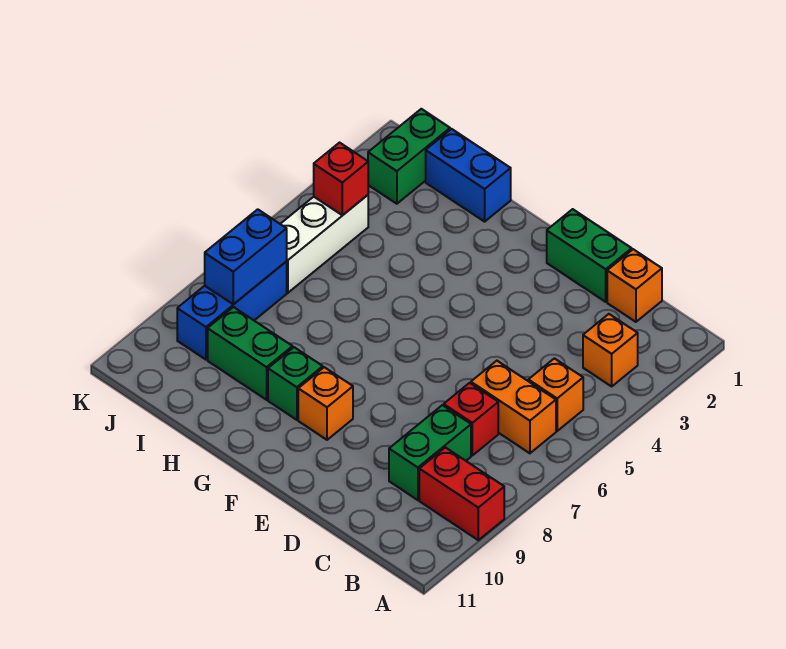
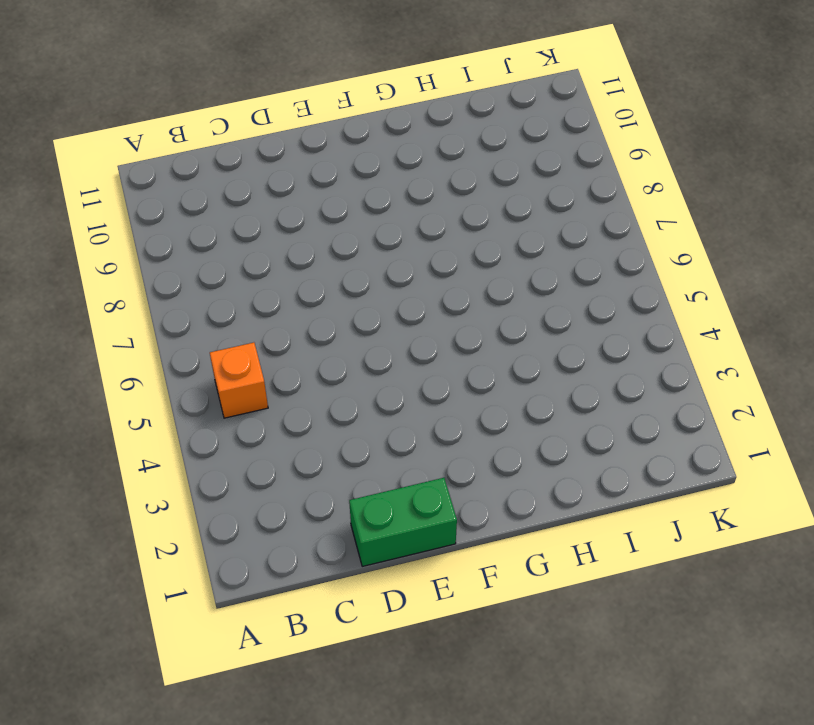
none -> red 1x2 brick [419,447,504,540]
none -> orange 1x1 brick [583,314,638,386]
none -> orange 1x2 brick [471,361,556,453]

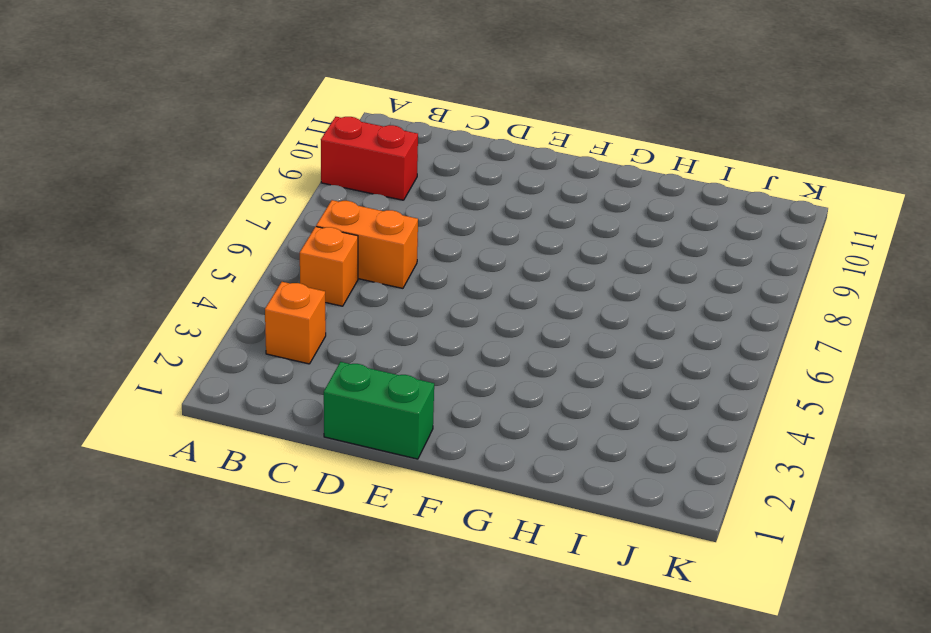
none -> orange 1x1 brick [607,249,662,322]
none -> red 1x1 brick [444,383,498,455]
none -> green 1x2 brick [389,405,471,500]

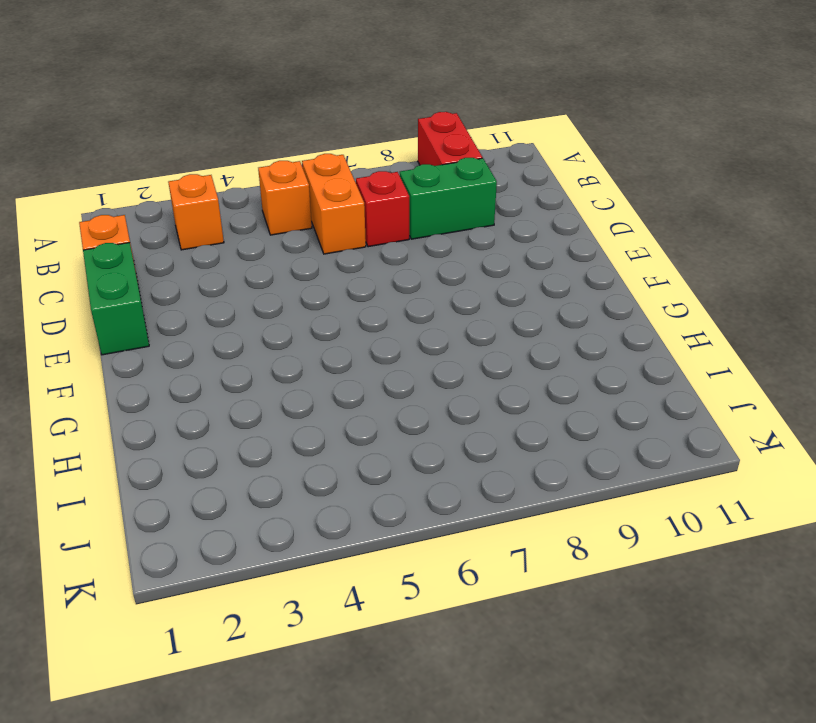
none -> orange 1x1 brick [298,367,353,440]
none -> green 1x1 brick [268,347,323,420]
none -> blue 1x2 brick [426,129,511,222]

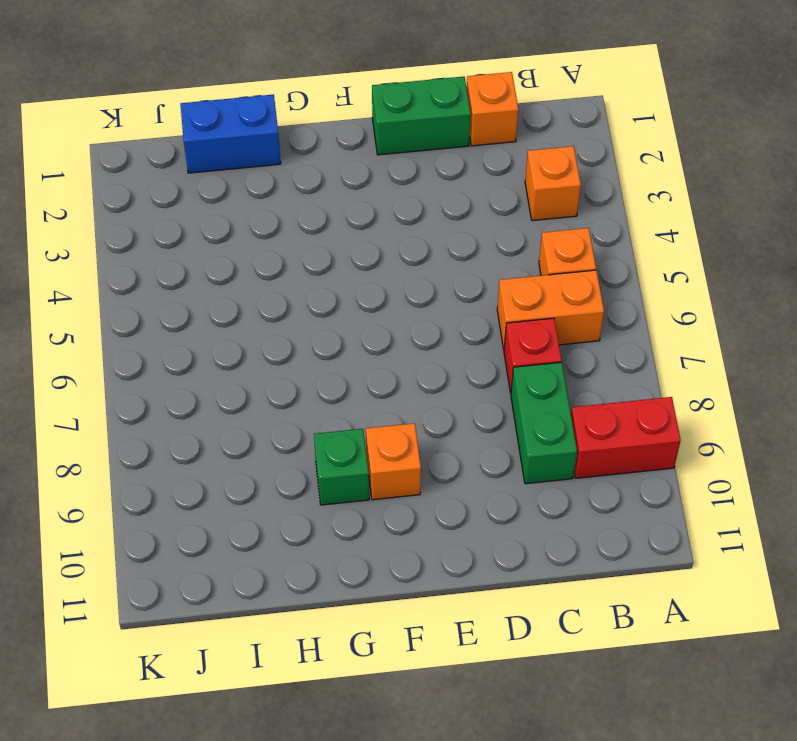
none -> green 1x2 brick [208,307,293,400]
none -> green 1x2 brick [368,109,450,204]
none -> white 1x3 brick [281,195,368,293]

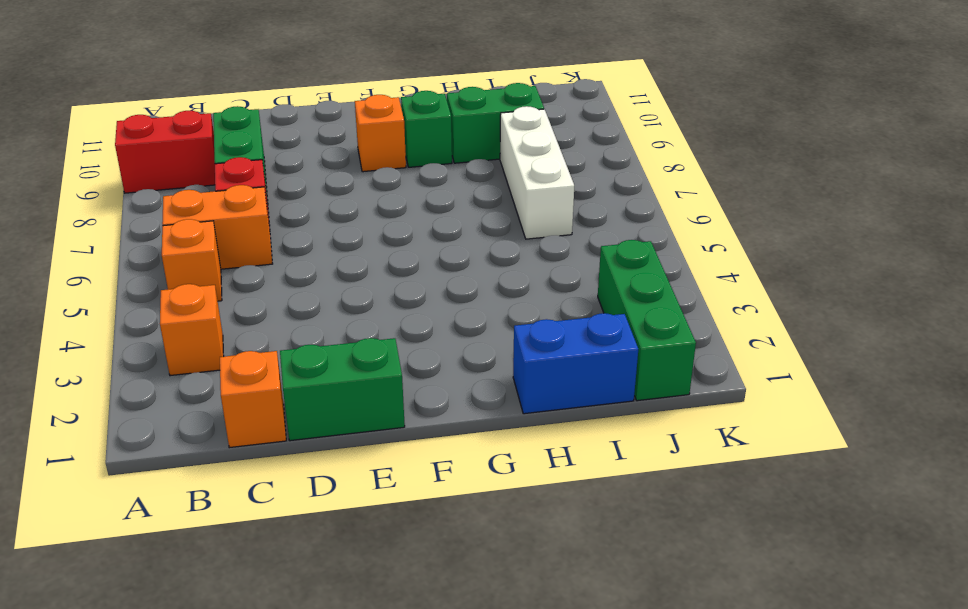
white 1x3 brick [500,106,574,239] -> white 1x3 brick moved to [281,195,368,293]
green 1x3 brick [598,240,696,401] -> green 1x2 brick [368,109,450,204]
none -> blue 1x3 brick [177,262,287,360]
none -> red 1x1 brick [314,143,368,215]
none -> blue 1x2 brick [205,209,287,304]

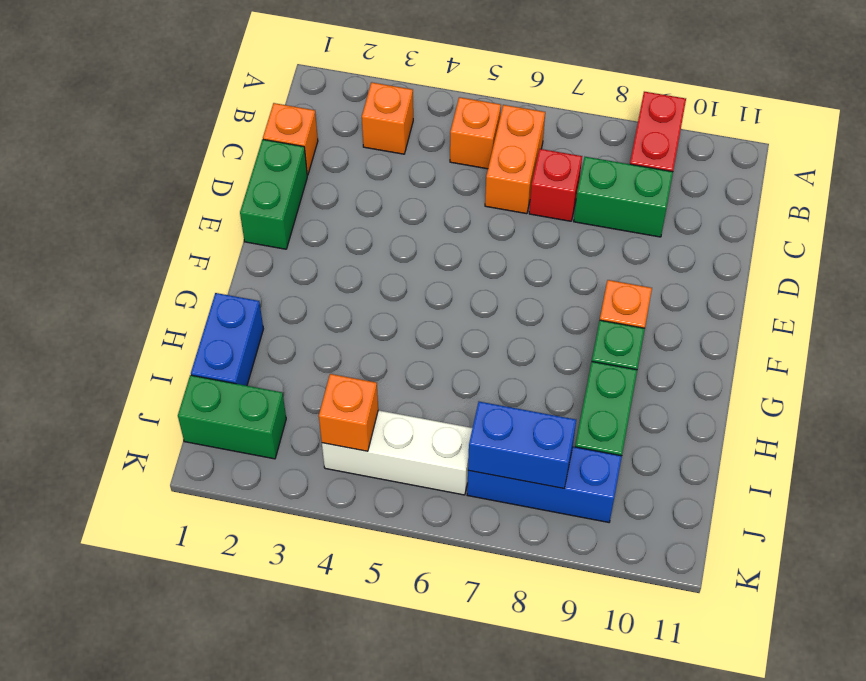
orange 1x1 brick [319,374,378,451] -> red 1x1 brick [314,143,368,215]

